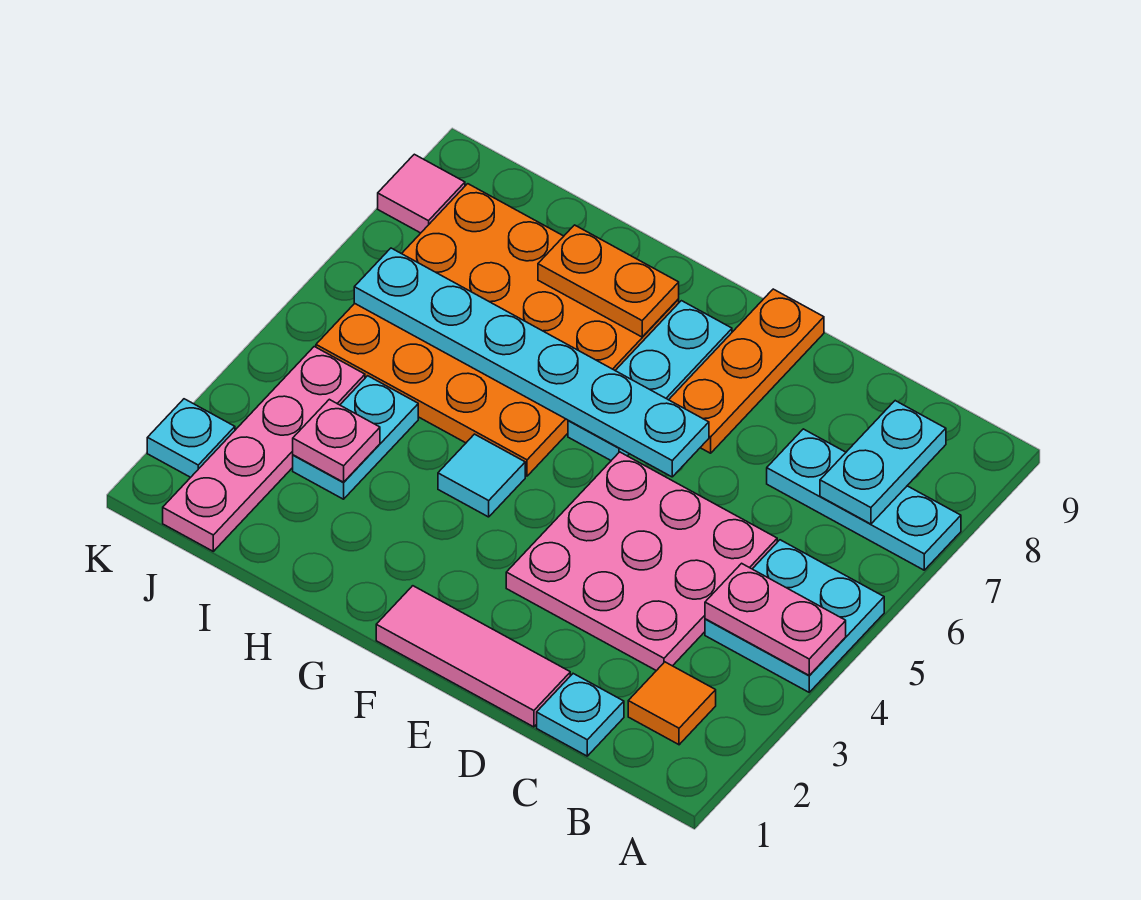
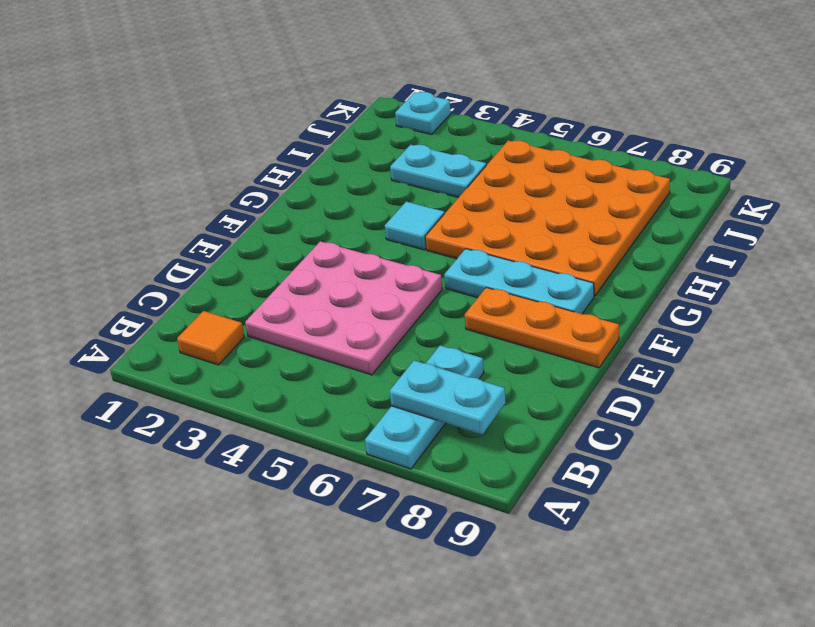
none -> cyan 2x2 plate [705,540,884,692]
none -> cyan 1x1 plate [537,674,624,756]
none -> pink 1x3 tile [376,586,570,727]

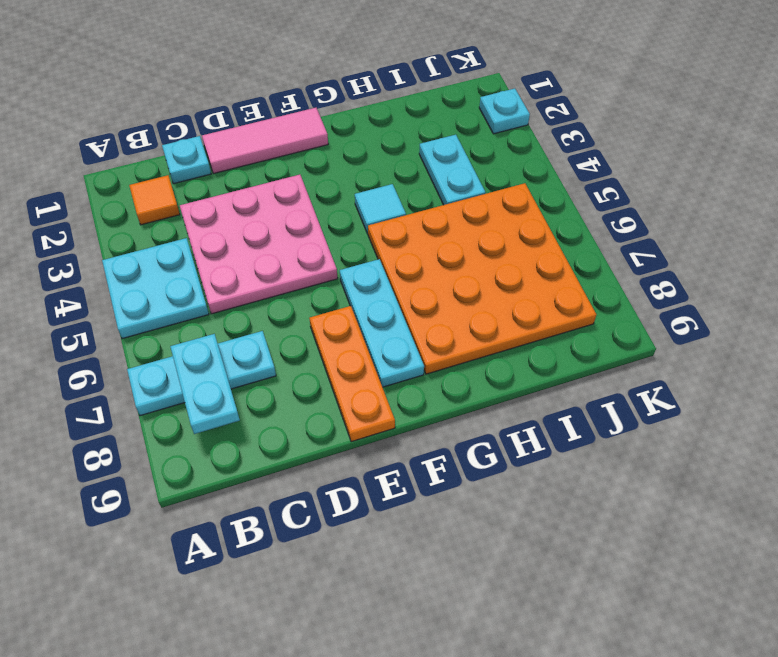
none -> pink 1x4 plate [163,347,365,551]
none -> pink 1x1 tile [378,154,465,233]
none -> pink 1x2 plate [705,563,846,675]

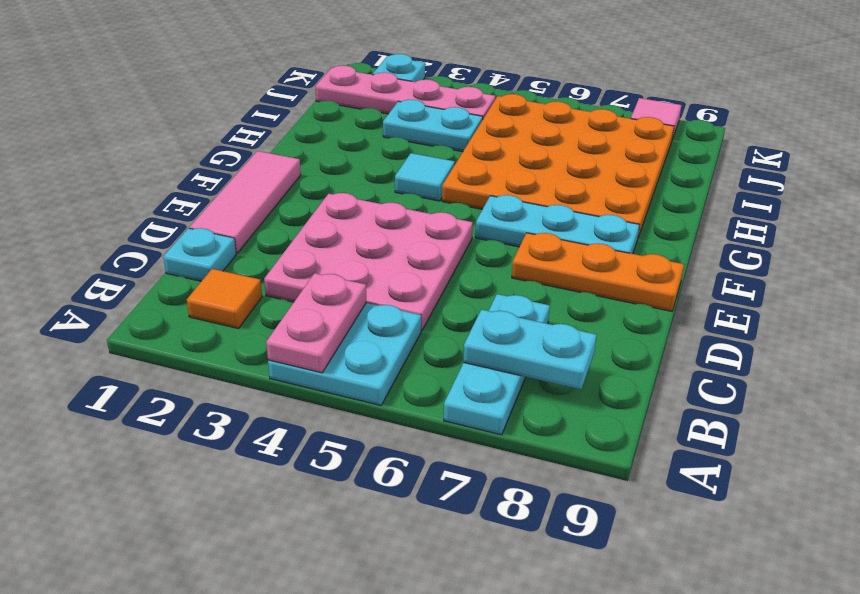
none -> cyan 1x6 plate [354,248,709,477]
none -> orange 1x2 plate [538,225,679,337]
none -> pink 1x1 plate [293,399,380,482]

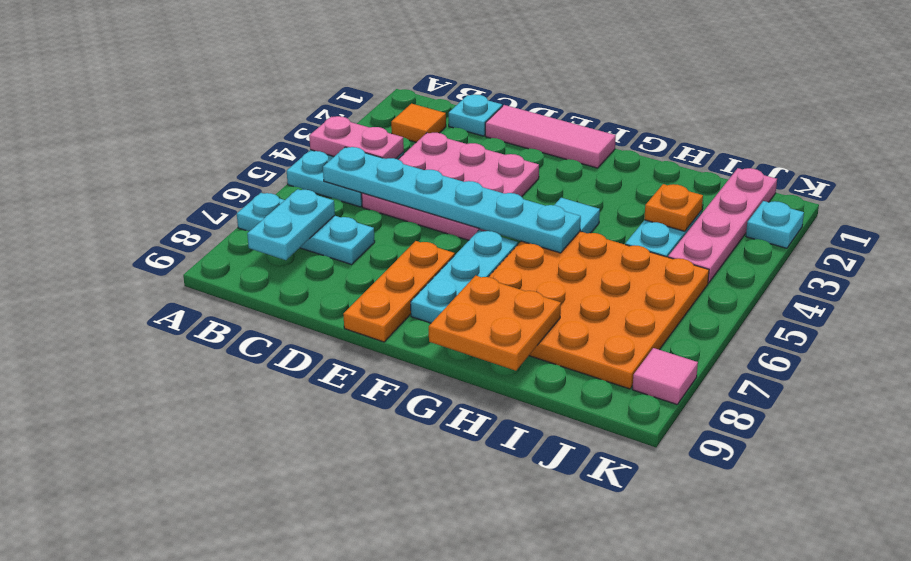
cyan 1x6 plate [323,147,581,253] -> cyan 1x6 plate moved to [354,248,709,477]
orange 2x2 plate [429,276,561,371] -> orange 1x2 plate [538,225,679,337]
orange 1x1 plate [644,184,703,231] -> pink 1x1 plate [293,399,380,482]

